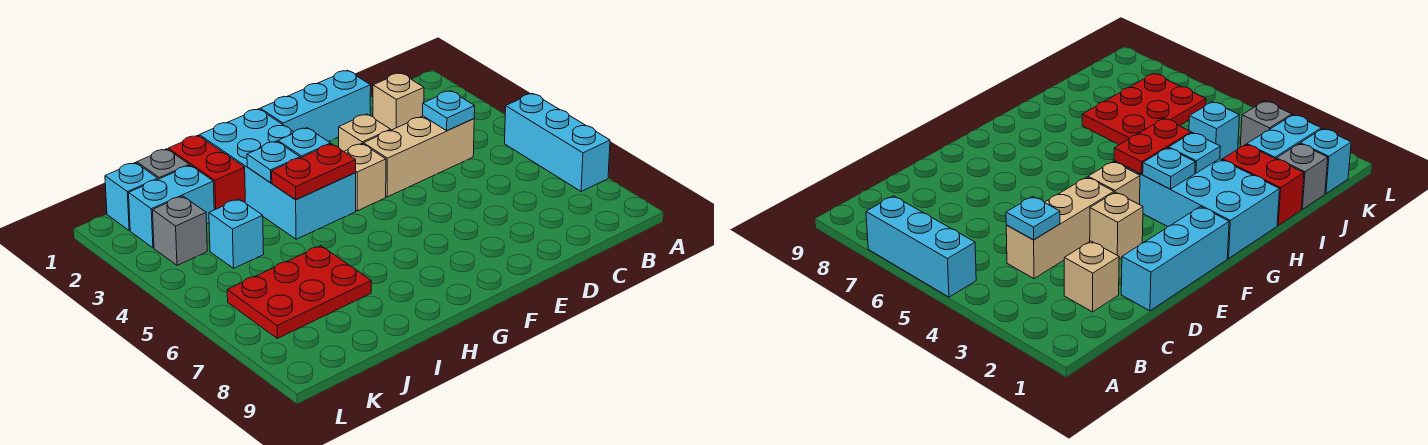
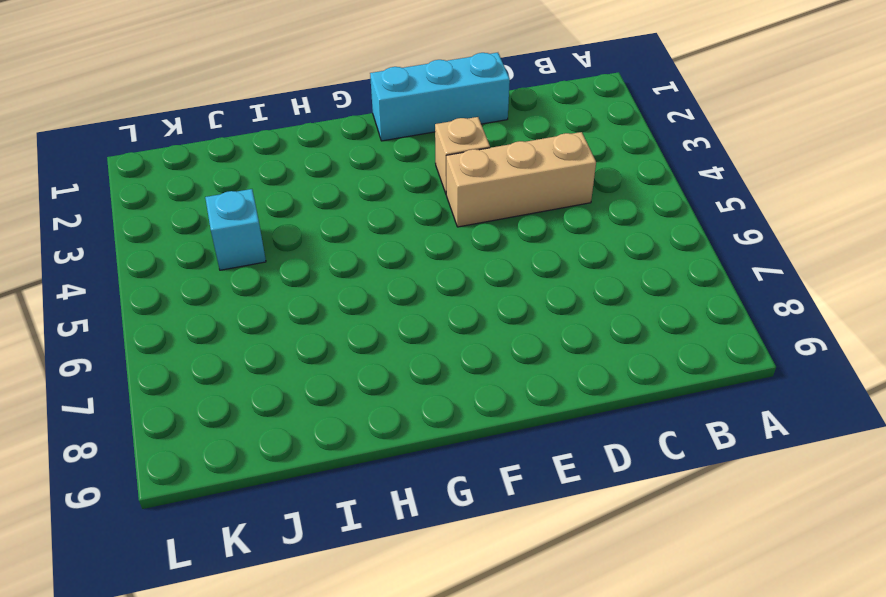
none -> cyan 1x3 brick [505,93,610,191]
none -> tan 1x1 brick [373,73,424,130]
none -> tan 1x1 brick [344,144,386,211]

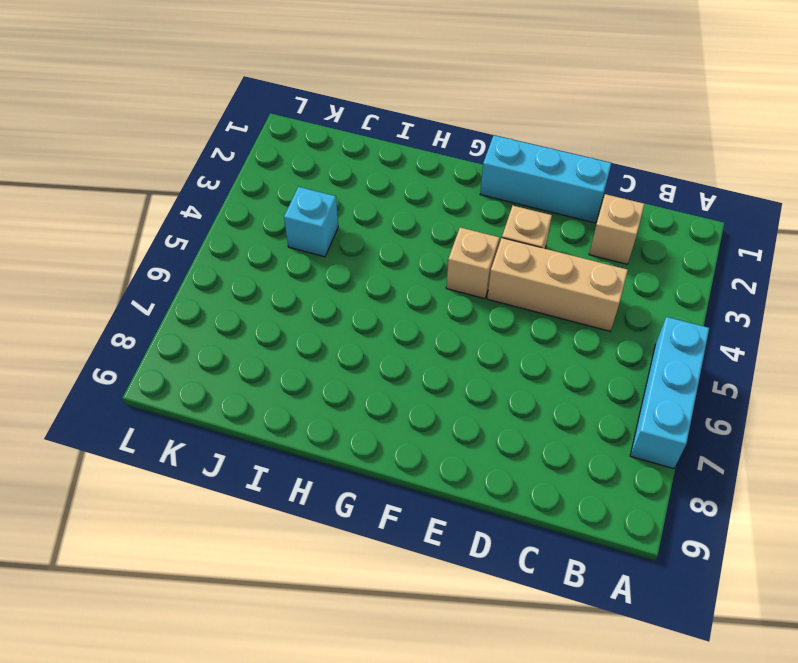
none -> cyan 2x4 brick [199,109,356,239]
none -> red 1x2 brick [168,135,245,210]
none -> red 2x3 plate [227,246,371,338]

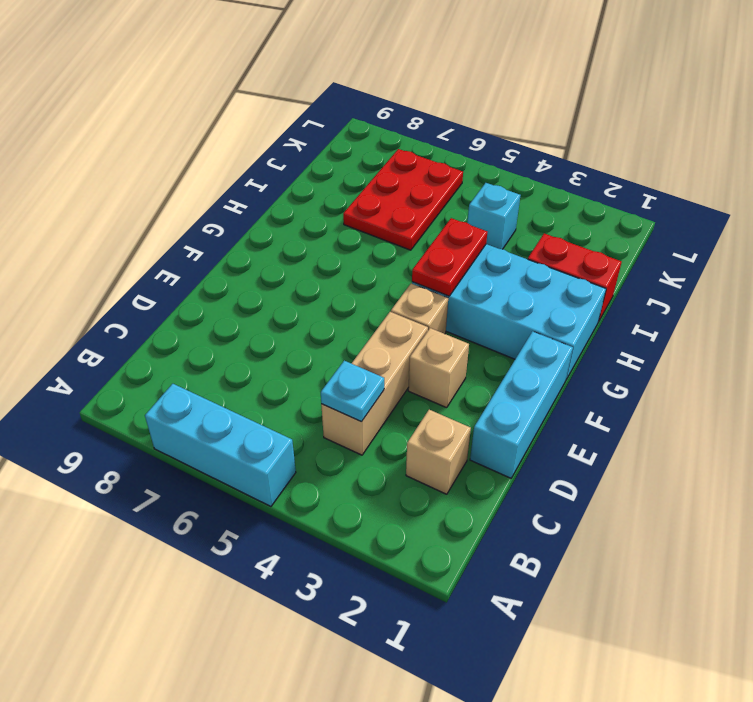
none -> grey 1x1 brick [137,149,189,179]
none -> cyan 1x2 brick [129,165,214,248]
none -> cyan 1x1 brick [105,163,158,231]

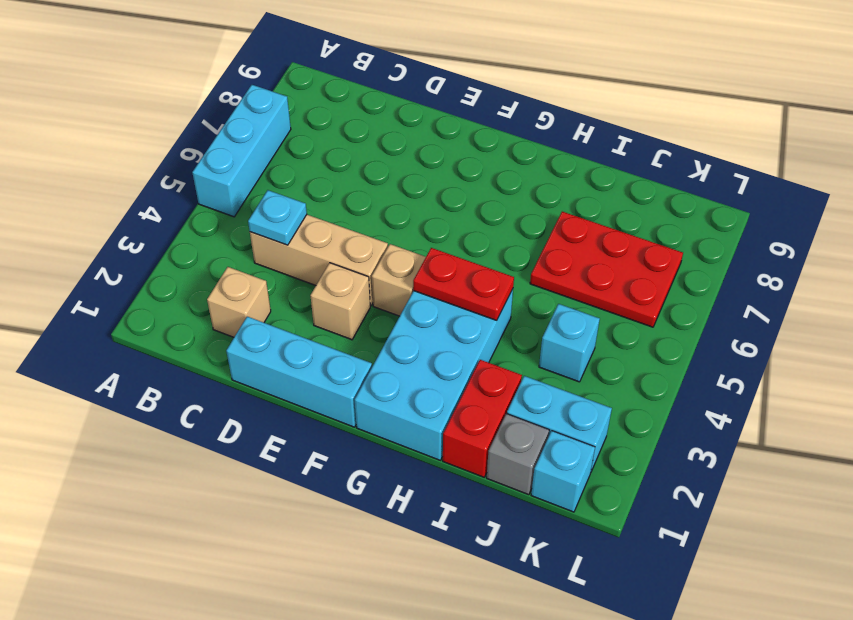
none -> grey 1x1 brick [153,196,207,265]
none -> cyan 1x1 plate [278,128,331,158]
none -> cyan 1x1 plate [247,141,300,183]

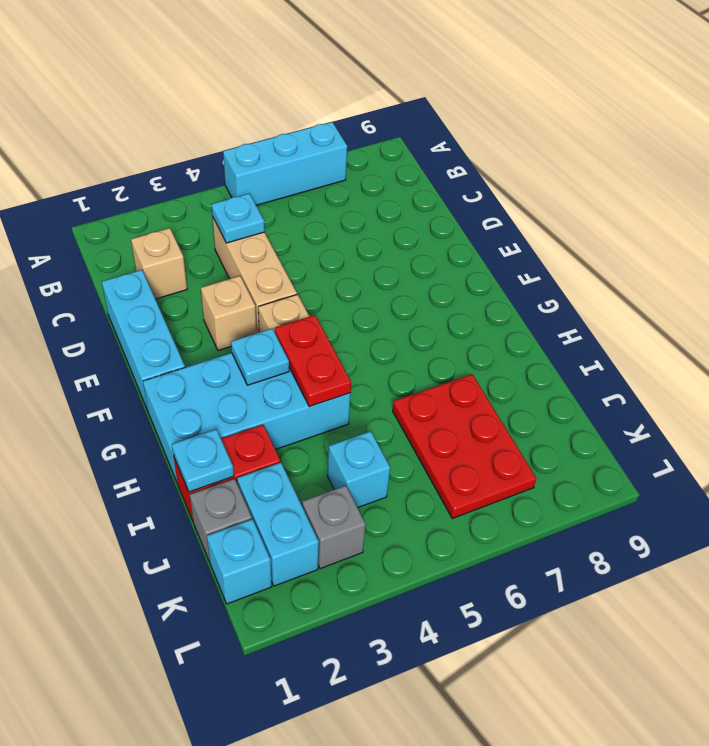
cyan 1x1 plate [172,429,234,492] -> cyan 1x1 plate moved to [247,141,300,183]

